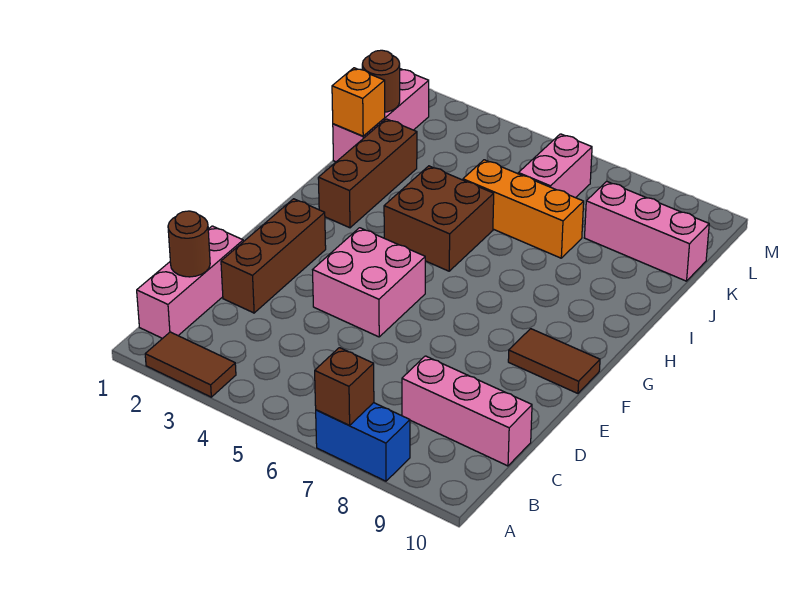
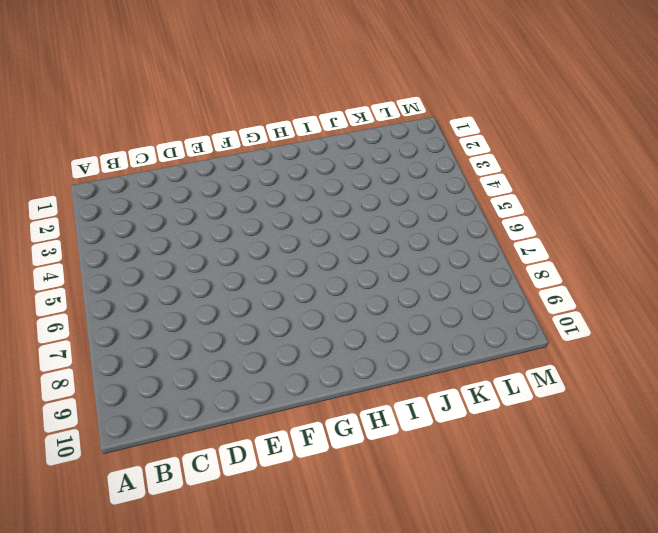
none -> brown 1x2 tile [145,332,236,397]
none -> blue 1x2 brick [316,403,410,481]
none -> pink 1x3 brick [137,226,243,339]

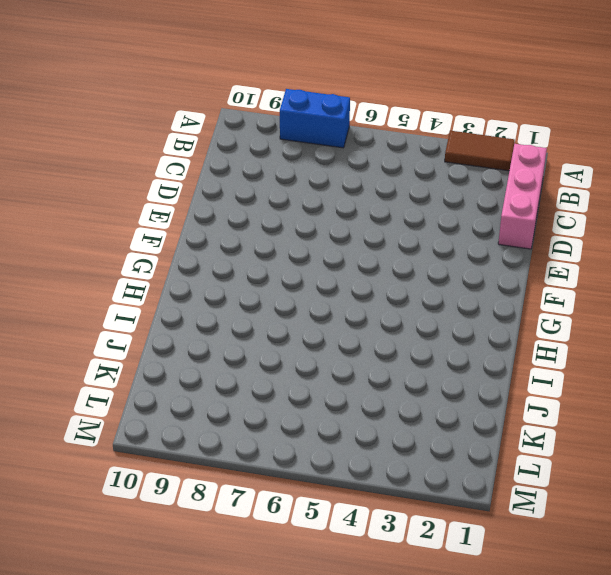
none -> pink 1x3 brick [402,356,532,466]
none -> brown 1x3 brick [221,199,326,313]
none -> pink 2x2 brick [313,228,425,337]

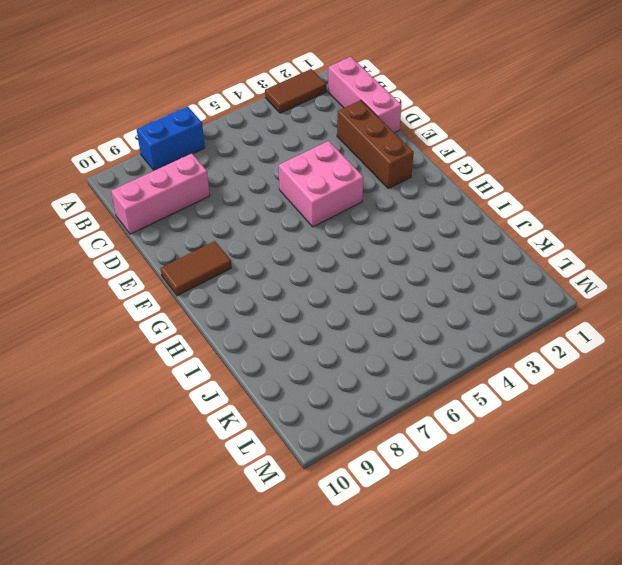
none -> brown 1x3 brick [318,119,417,228]
none -> brown 2x2 brick [384,166,494,271]
none -> pink 1x3 brick [333,69,429,162]

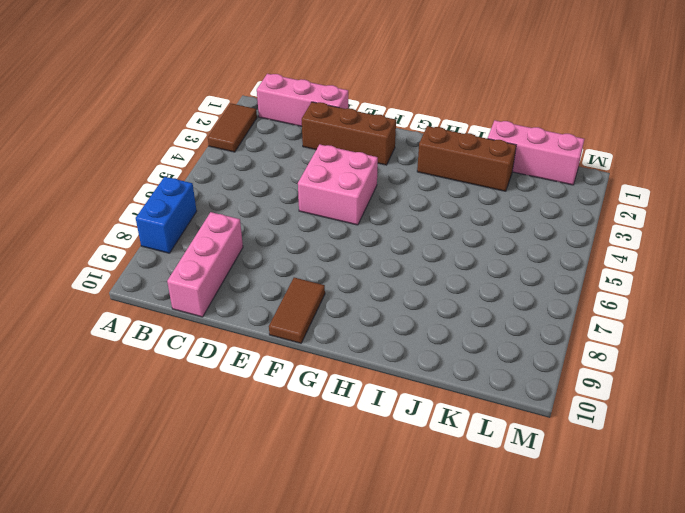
none -> brown 2x2 brick [384,166,494,271]
none -> orange 1x3 brick [463,160,584,258]
none -> pink 1x2 brick [518,134,592,198]

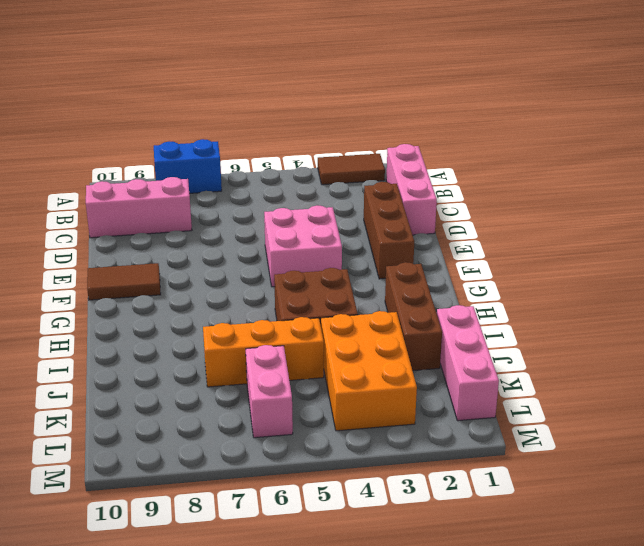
orange 2x3 brick [321,311,417,431] -> none
none -> pink 1x3 brick [584,181,709,281]
none -> brown 1x1 brick [315,348,374,425]
none -> brown 1x1 round brick [168,211,210,277]

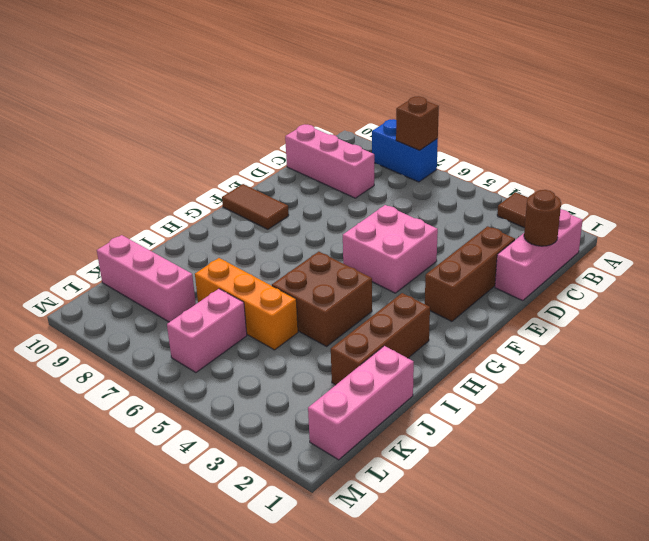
none -> orange 1x1 brick [332,68,385,136]
none -> brown 1x1 round brick [362,50,400,112]

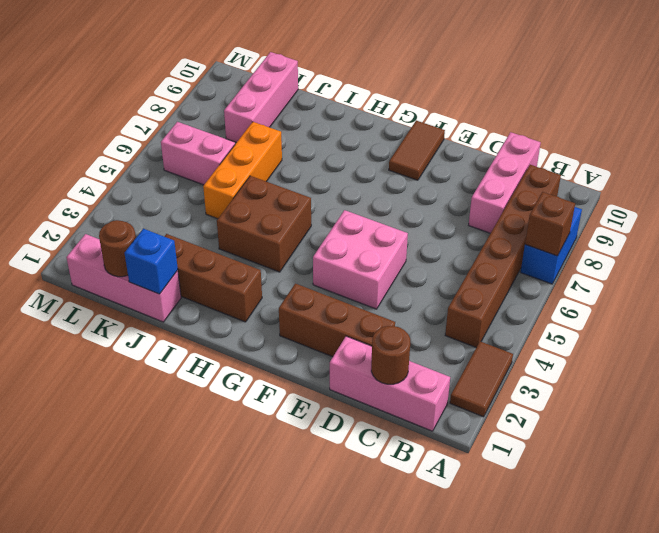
brown 1x6 brick [445,165,561,347] -> none
blue 1x1 brick [125,229,178,294] -> orange 1x1 brick [332,68,385,136]

